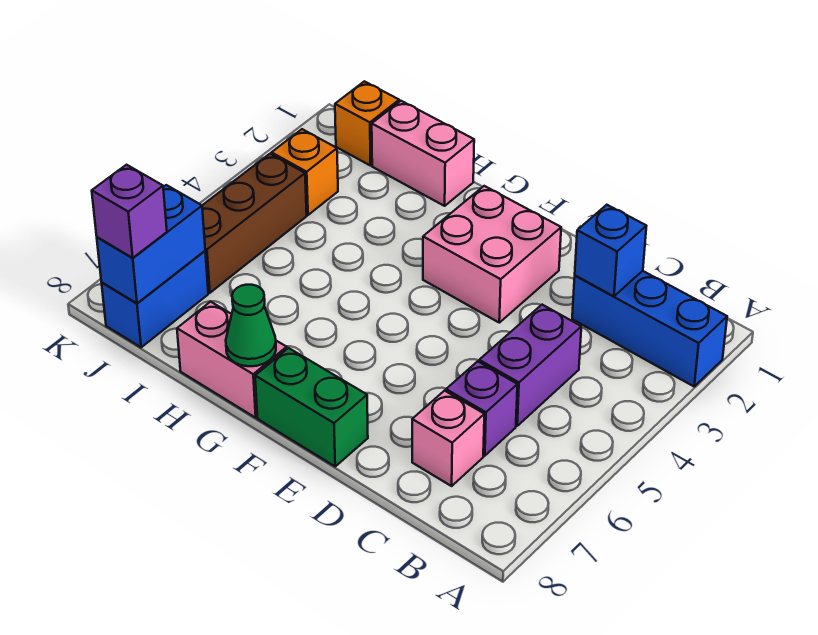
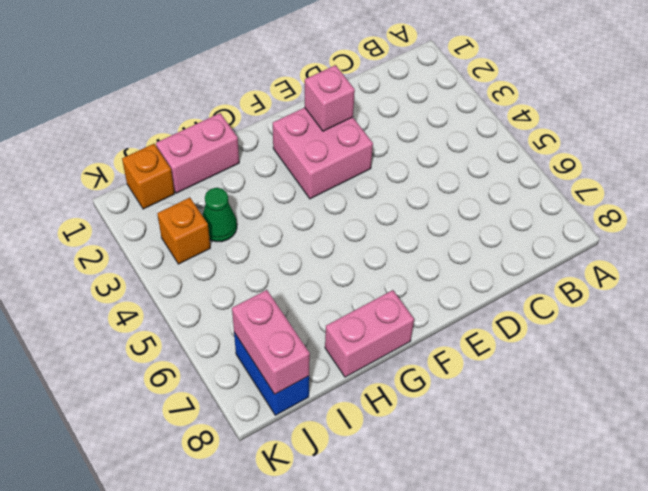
pink 1x1 brick [305,65,355,131] -> pink 1x1 brick moved to [412,391,484,486]
green 1x1 cone [202,188,237,242] -> green 1x1 cone moved to [226,285,276,366]
pink 1x2 brick [232,290,310,394] -> blue 1x2 brick [97,185,205,303]
none -> blue 1x3 brick [572,271,727,386]
none -> purple 1x2 brick [479,305,581,426]
none -> purple 1x1 brick [446,361,517,456]

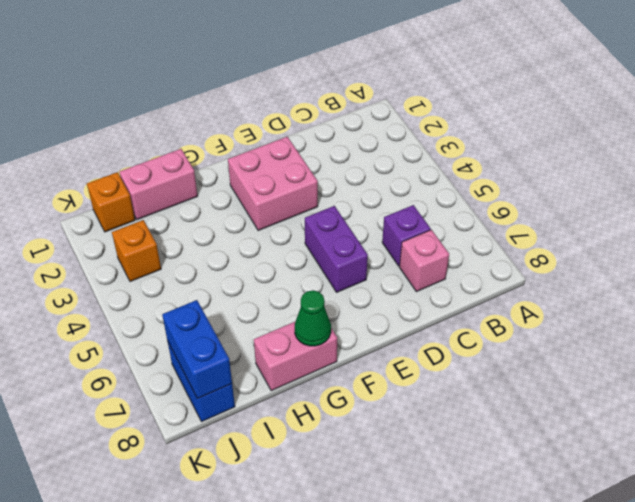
purple 1x2 brick [305,206,368,292] -> purple 1x2 brick moved to [479,305,581,426]
none -> blue 1x3 brick [572,271,727,386]
none -> green 1x2 brick [255,348,368,466]
none -> brown 1x3 brick [202,154,307,293]

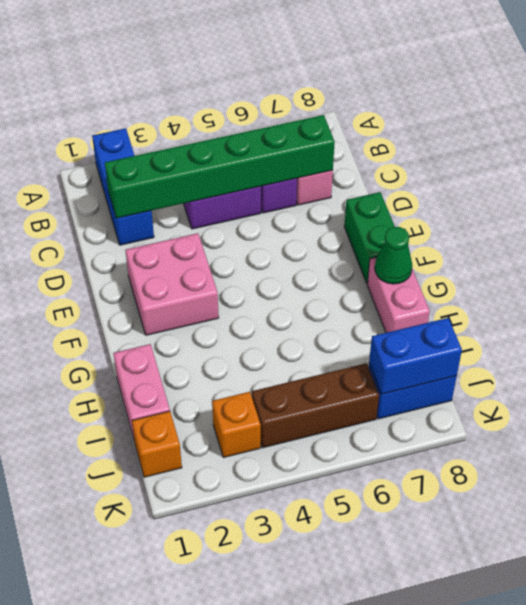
green 1x6 brick [105,115,335,218] -> blue 1x1 brick [575,205,646,296]
none -> purple 1x1 brick [92,165,167,258]

